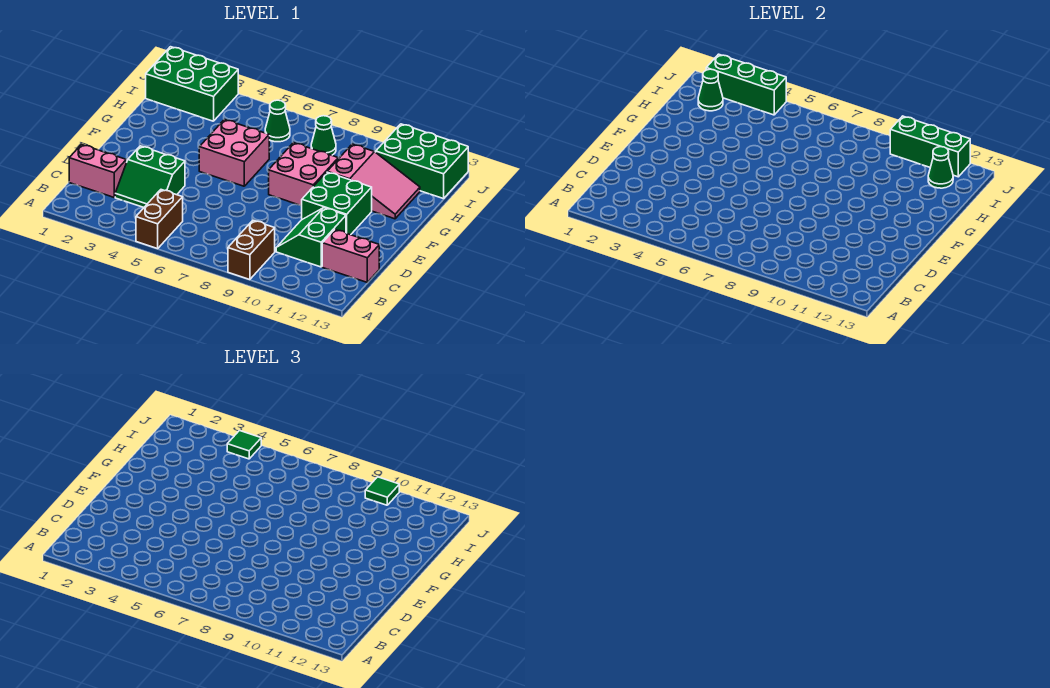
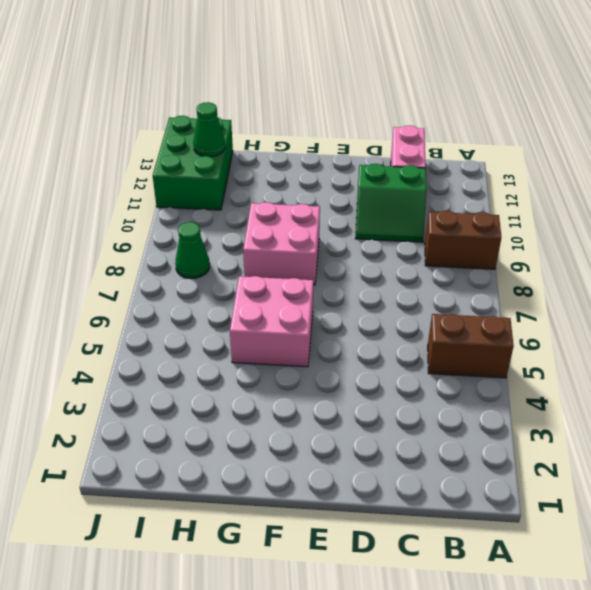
none -> pink 1x2 brick [69,145,126,197]
none -> green 2x2 slope [115,146,185,207]
none -> green 2x2 brick [302,172,372,235]

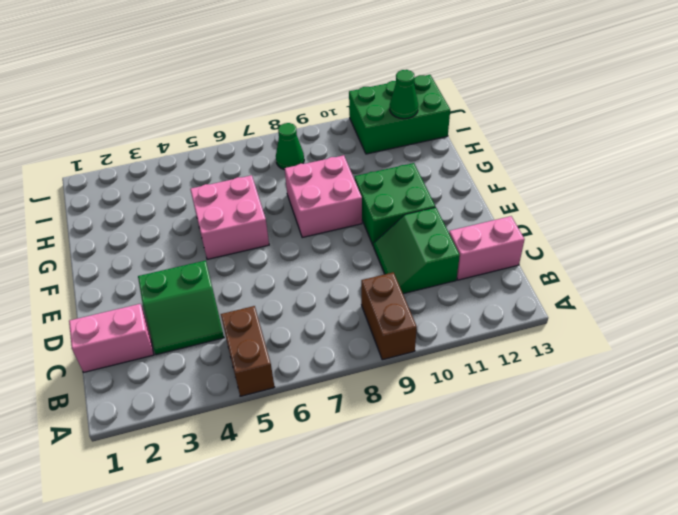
none -> pink 2x3 slope [327,144,420,219]
none -> green 2x3 brick [146,47,238,121]
none -> green 1x1 cone [265,100,290,142]

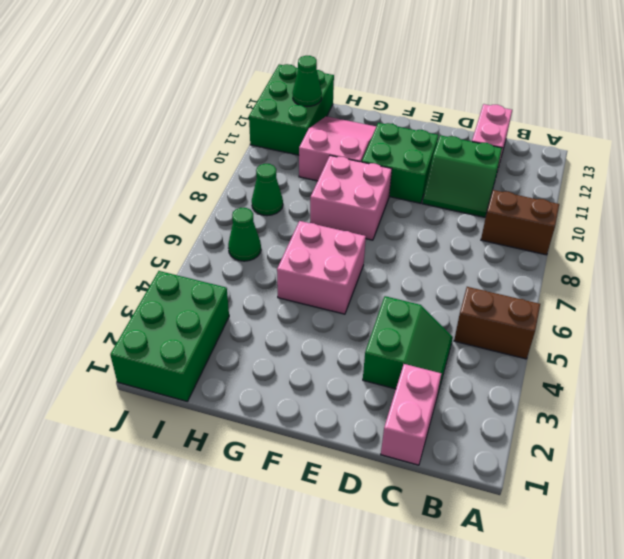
none -> green 1x1 cone [698,69,723,111]
none -> green 1x3 brick [706,54,786,115]
none -> green 1x3 brick [890,116,970,177]

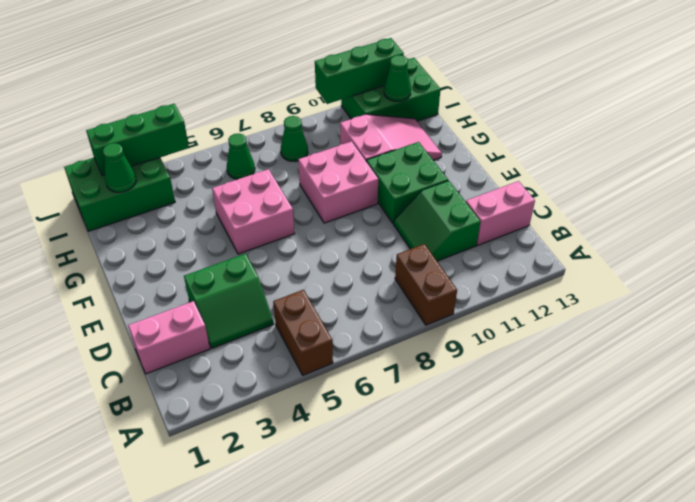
none -> green 1x1 tile [227,431,261,459]
none -> green 1x1 tile [365,477,399,505]

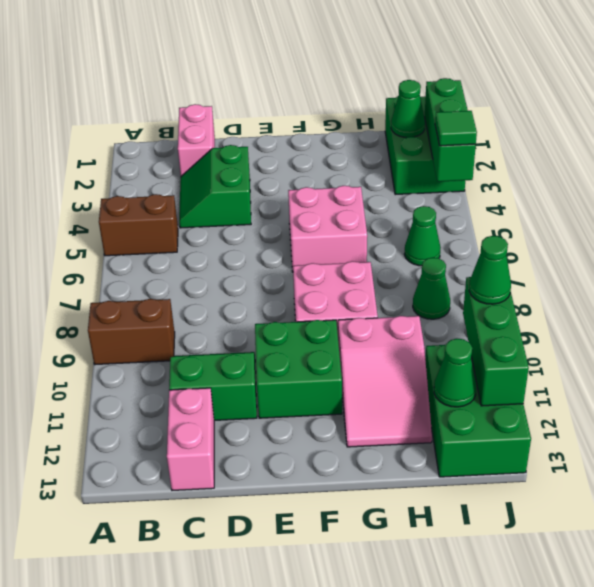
green 1x1 cone [469,236,511,304] -> green 1x1 tile [365,477,399,505]

